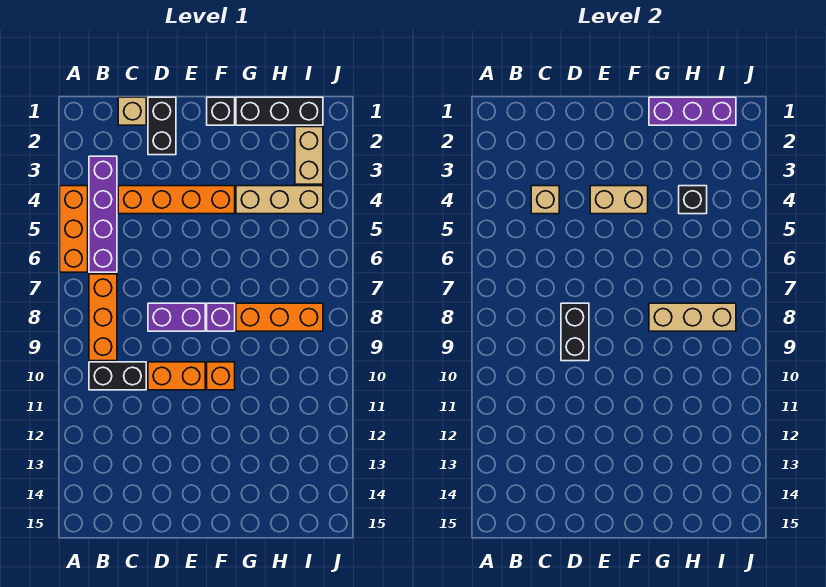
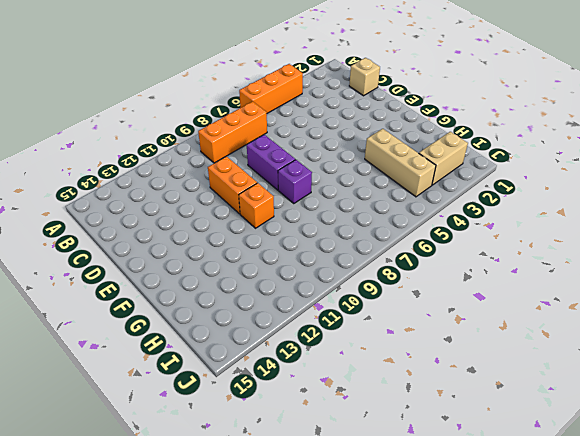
none -> purple 1x4 brick [89,156,117,272]
none -> black 1x2 brick [89,362,146,390]
none -> orange 1x4 brick [118,186,235,214]

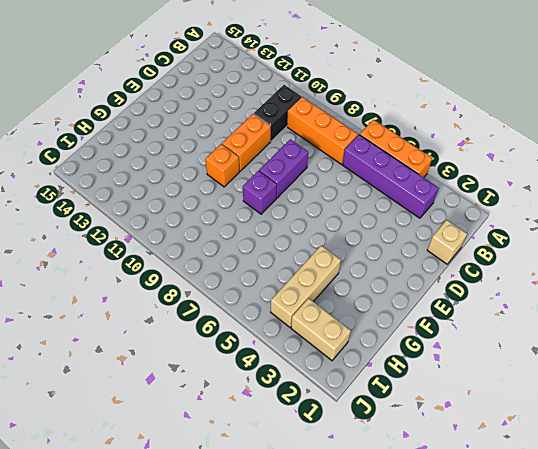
none -> orange 1x4 brick [118,186,235,214]
none -> black 1x2 brick [148,97,176,155]
none -> black 1x1 brick [207,97,235,125]

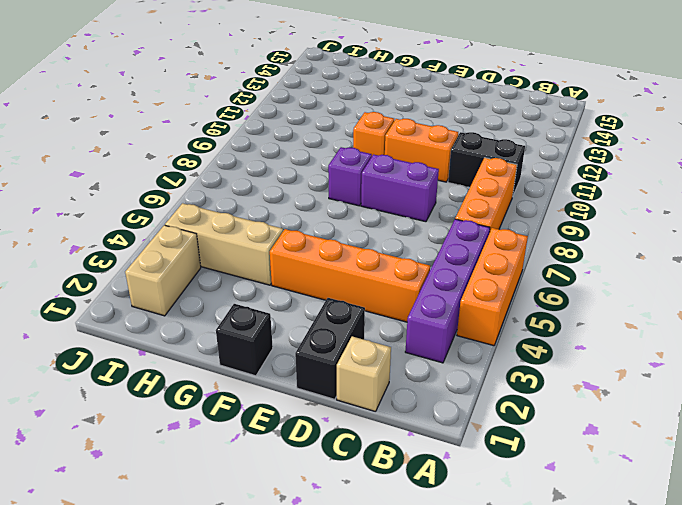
none -> black 1x3 brick [236,97,323,125]
none -> orange 1x3 brick [236,303,323,331]
none -> tan 1x1 brick [531,186,559,214]

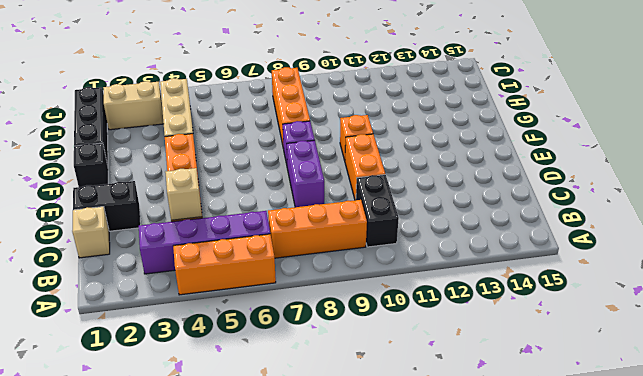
none -> black 1x2 brick [561,303,589,361]
none -> tan 1x2 brick [590,186,648,214]
none -> purple 1x3 brick [649,97,736,125]

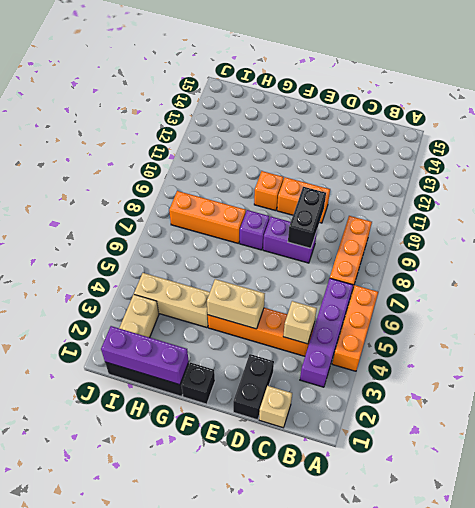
none -> black 1x2 brick [89,362,146,390]
none -> tan 1x3 brick [649,303,736,331]
none -> black 1x1 brick [679,186,707,214]

